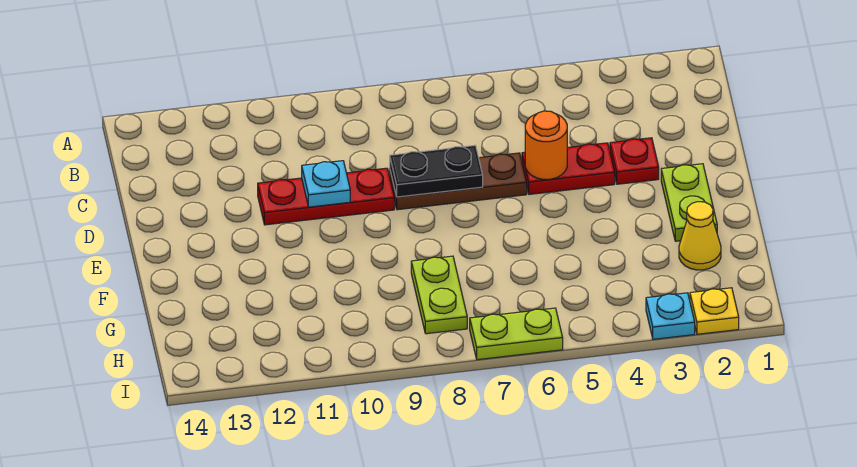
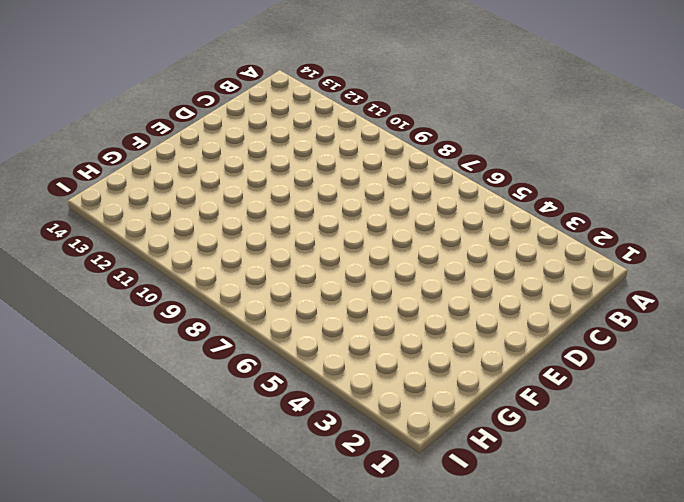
none -> red 1x1 plate [610,138,659,184]
none -> red 1x2 plate [522,143,615,194]
none -> brown 1x3 plate [390,153,527,210]

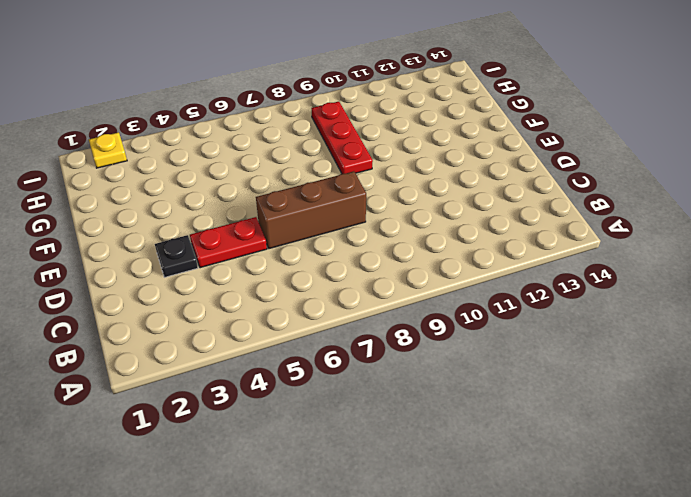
black 1x1 plate [155,235,198,277] -> red 1x1 plate [610,138,659,184]
brown 1x3 brick [256,171,366,249] -> brown 1x3 plate [390,153,527,210]
red 1x3 plate [312,102,373,174] -> red 1x3 plate turned to [258,168,394,225]
none -> lime 1x2 plate [661,164,717,241]
none -> yellow 1x1 cone [679,202,721,270]
none -> lime 1x2 plate [411,256,467,334]

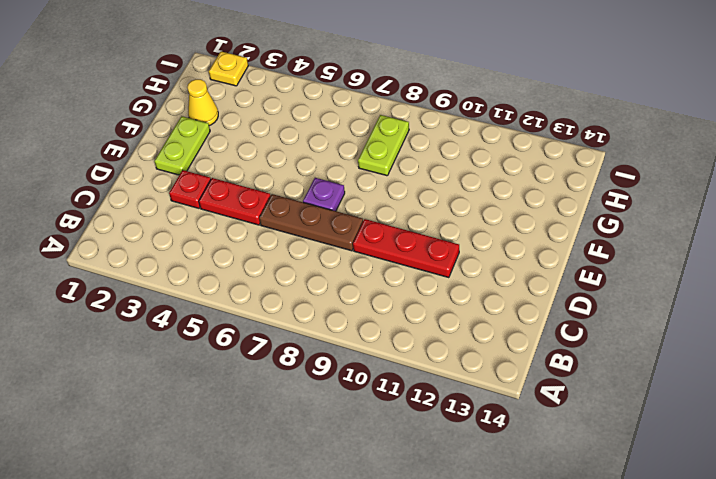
purple 1x1 plate [303,178,345,211] -> none
none -> cyan 1x1 plate [646,293,695,339]
none -> lime 1x2 plate [470,308,563,360]
none -> orange 1x1 round brick [525,111,567,179]

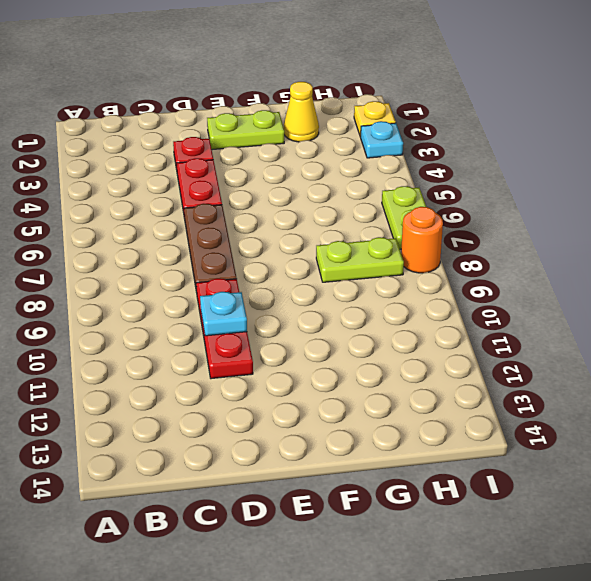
orange 1x1 round brick [401,207,443,273] -> orange 1x1 round brick moved to [525,111,567,179]
none -> black 1x2 plate [390,145,483,197]

